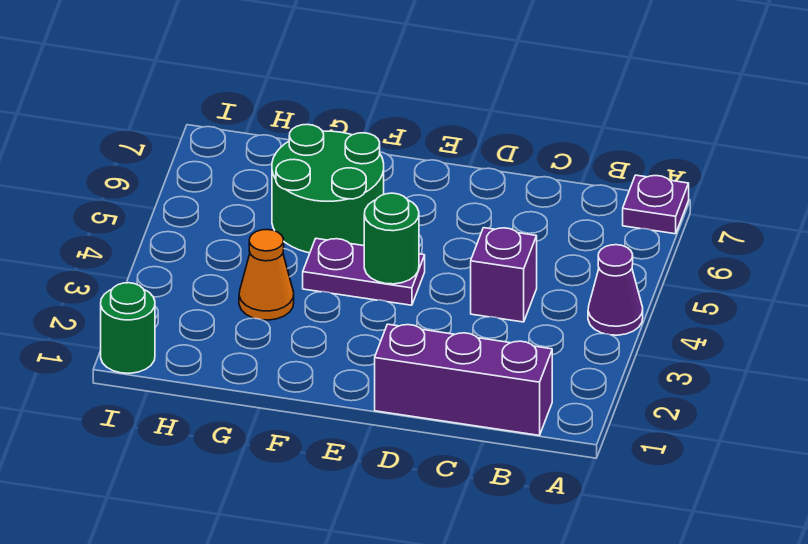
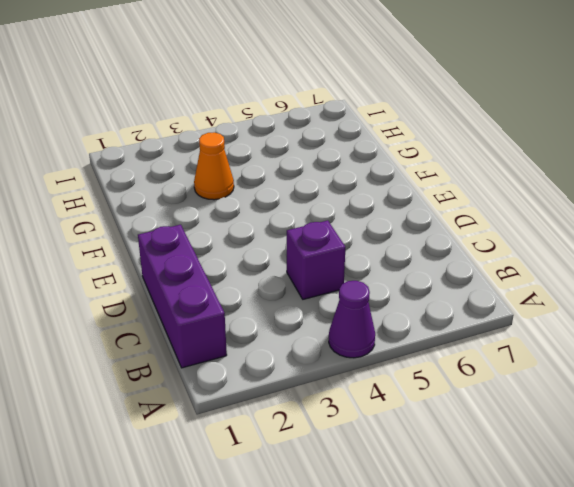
none -> purple 1x1 plate [623,175,689,234]
none -> purple 1x2 plate [303,239,425,305]

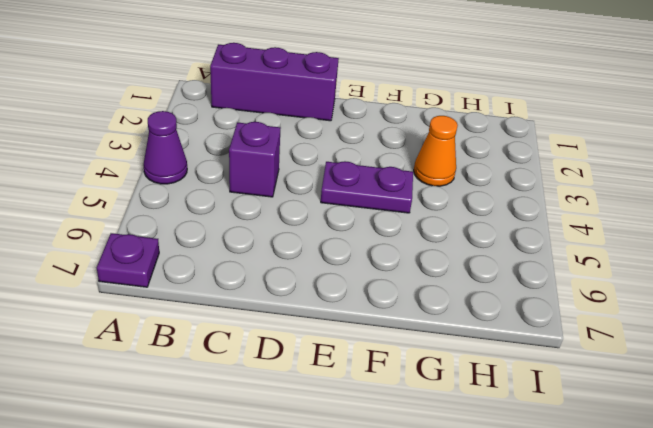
none -> green 2x2 round brick [272,124,384,253]
none -> green 1x1 round brick [101,283,155,373]

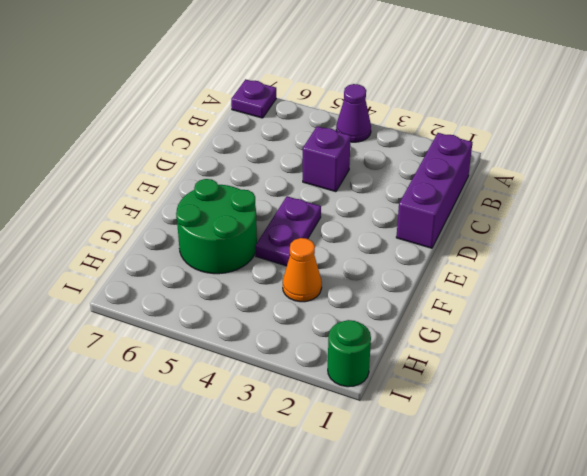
none -> green 1x1 round brick [364,193,419,284]

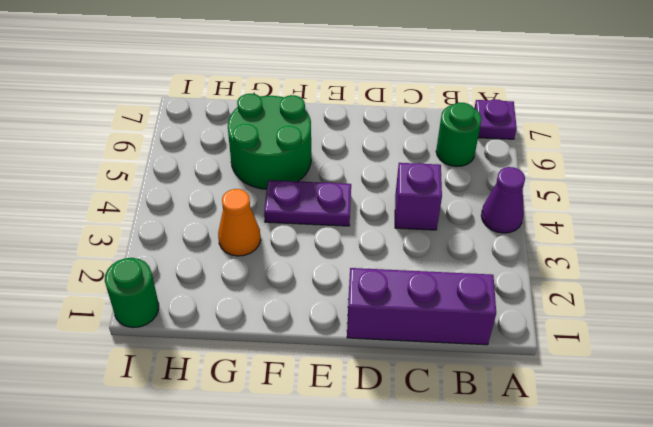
green 1x1 round brick [436,103,482,167] -> green 1x1 round brick moved to [364,193,419,284]

